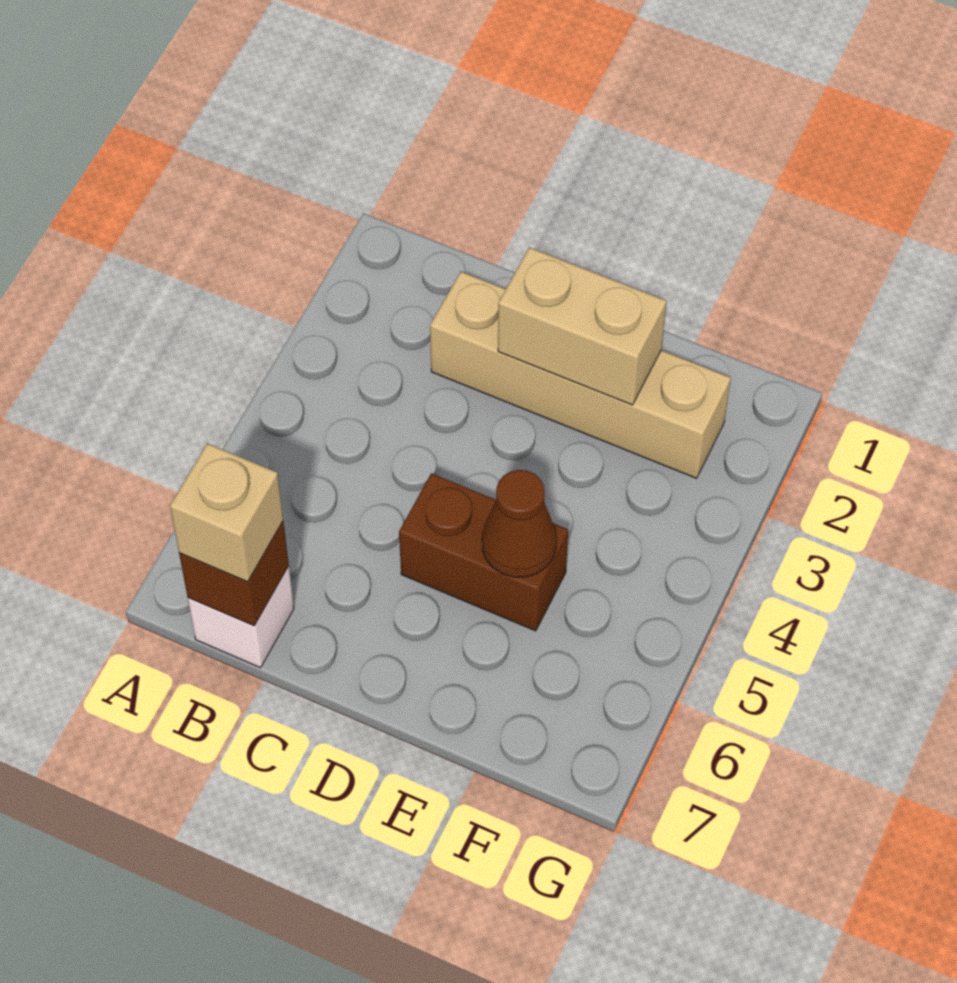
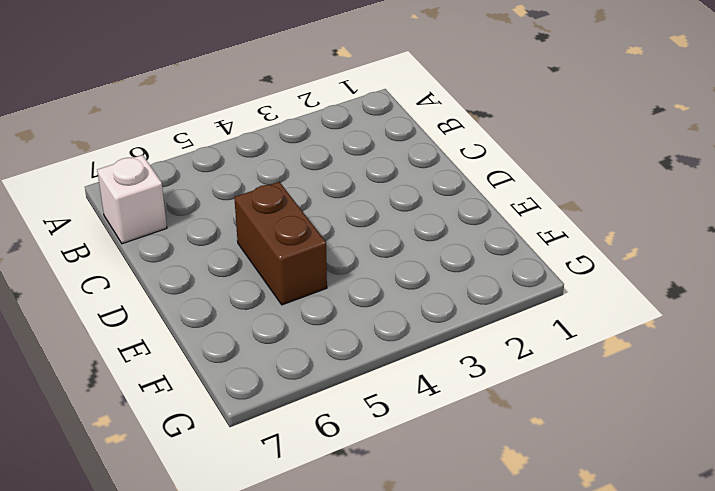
none -> tan 1x4 brick [430,272,731,478]
none -> brown 1x1 brick [179,522,289,626]

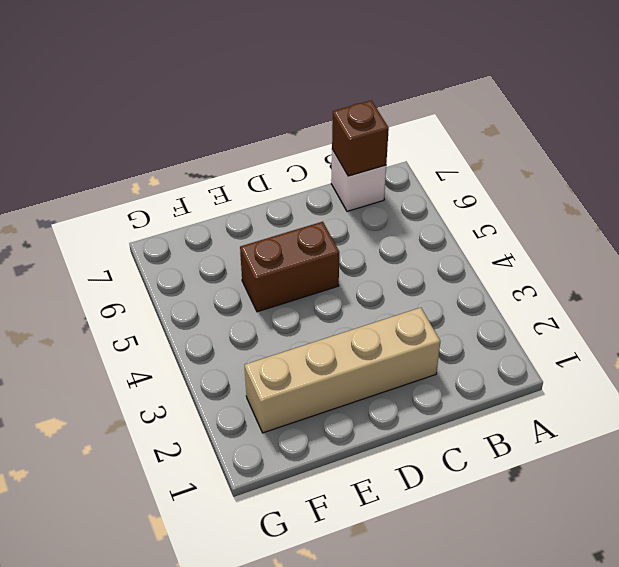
none -> tan 1x2 brick [498,247,666,405]
none -> brown 1x1 cone [482,470,556,577]

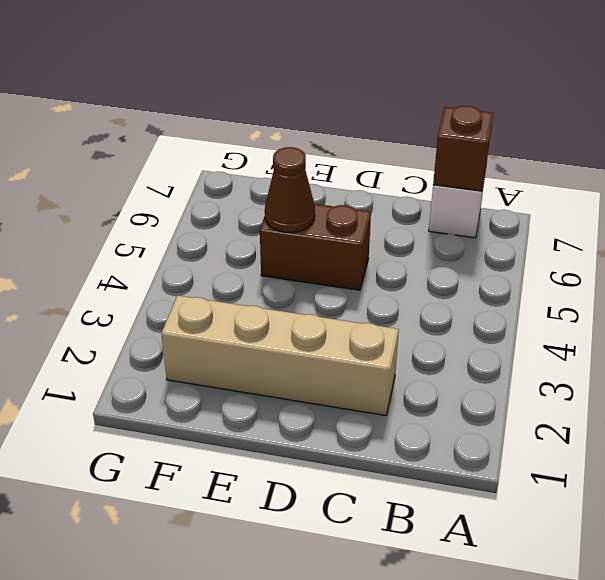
none -> tan 1x2 brick [498,247,666,405]
none -> tan 1x1 brick [170,443,283,582]

